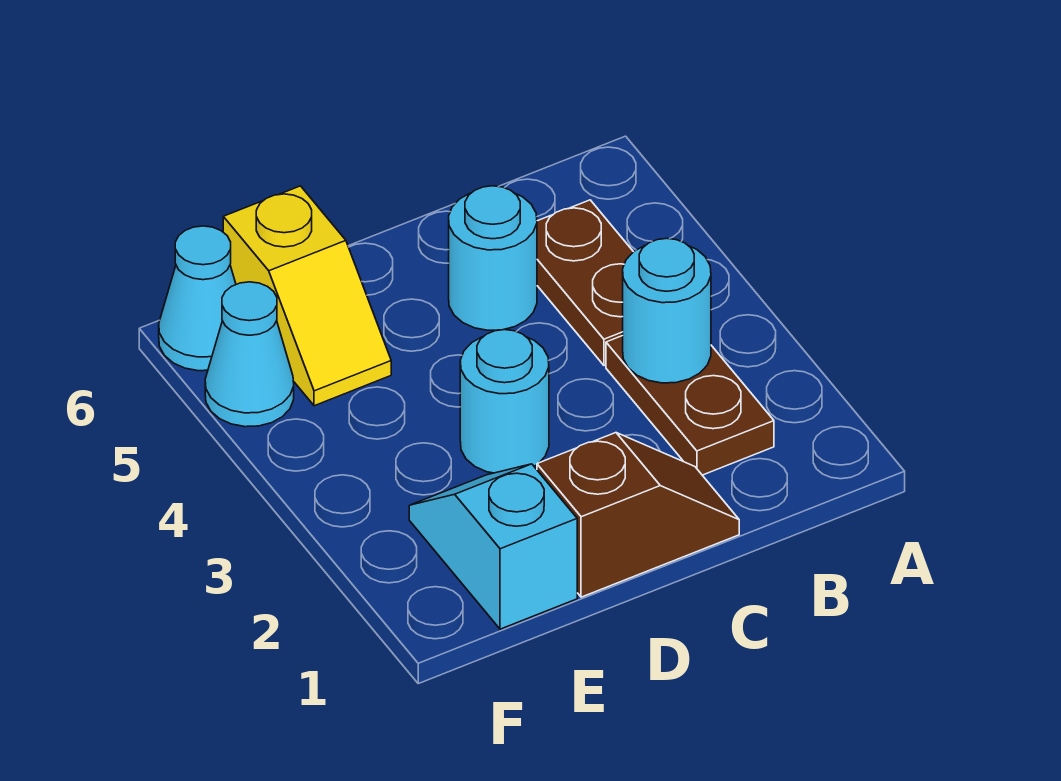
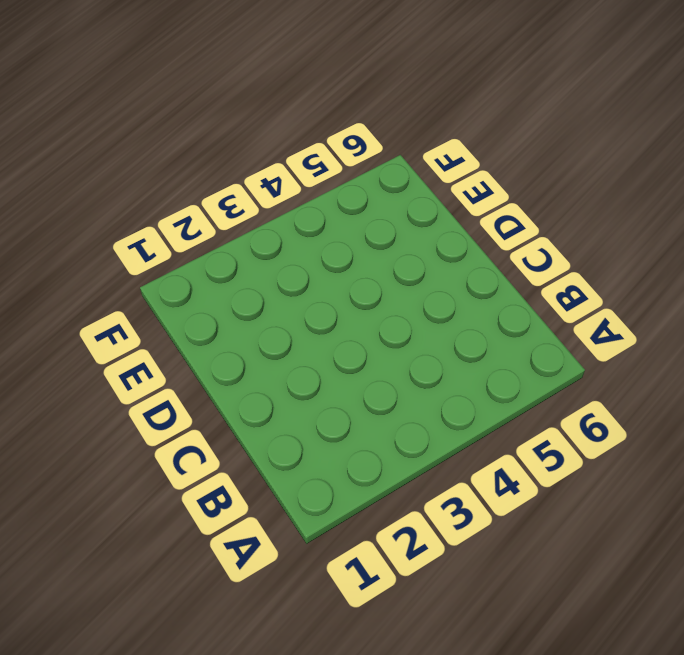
none -> brown 1x2 plate [606,336,774,475]
none -> brown 1x2 plate [537,200,633,365]

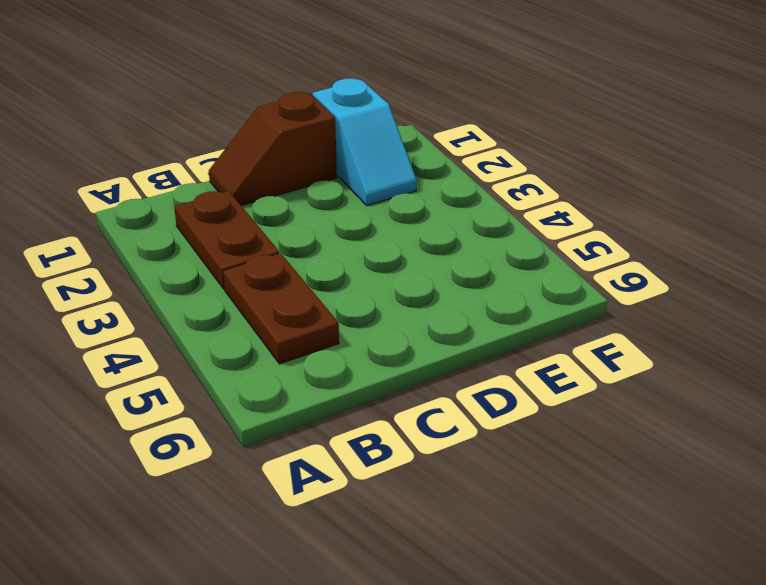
none -> cyan 1x1 round brick [449,186,537,330]
none -> cyan 1x1 round brick [460,330,549,473]

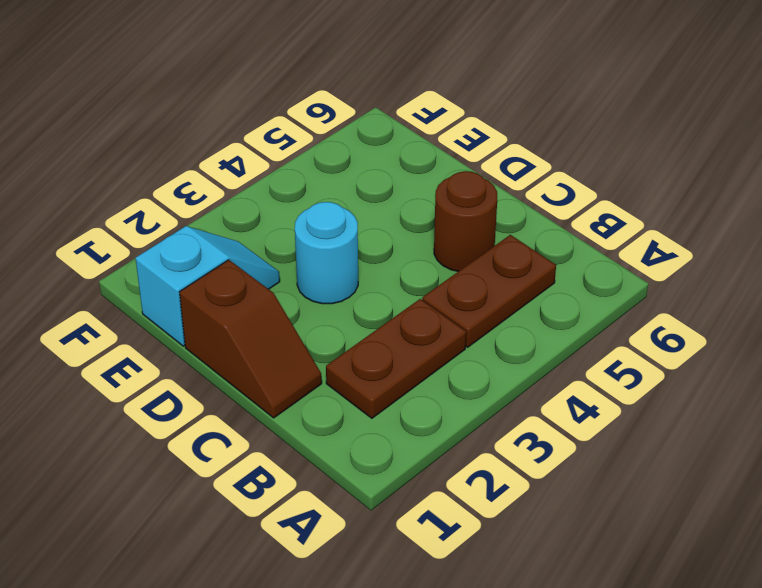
brown 1x1 round brick [434,171,497,272] -> cyan 1x1 round brick [449,186,537,330]
none -> yellow 1x2 slope [223,186,391,406]
none -> cyan 1x1 cone [205,282,294,427]

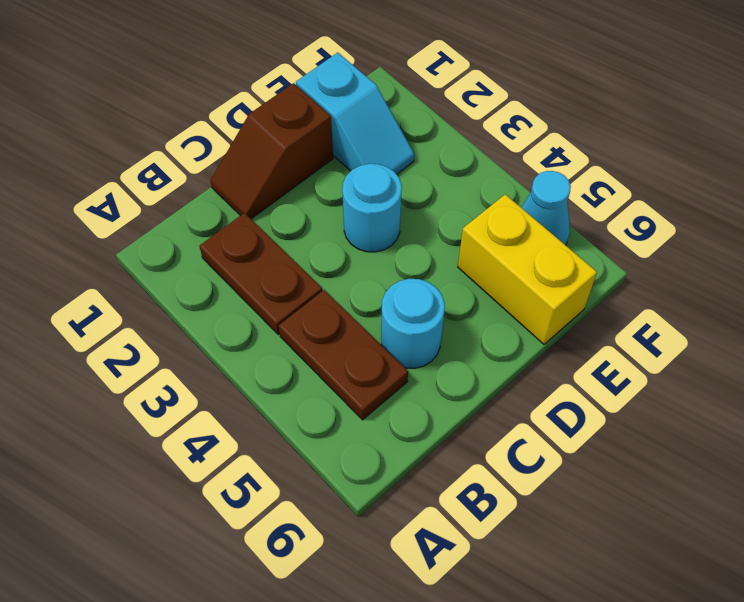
yellow 1x2 brick [458,194,597,344] -> yellow 1x2 slope [223,186,391,406]
none -> cyan 1x1 cone [159,226,236,371]
none -> cyan 1x1 round brick [623,238,711,383]

